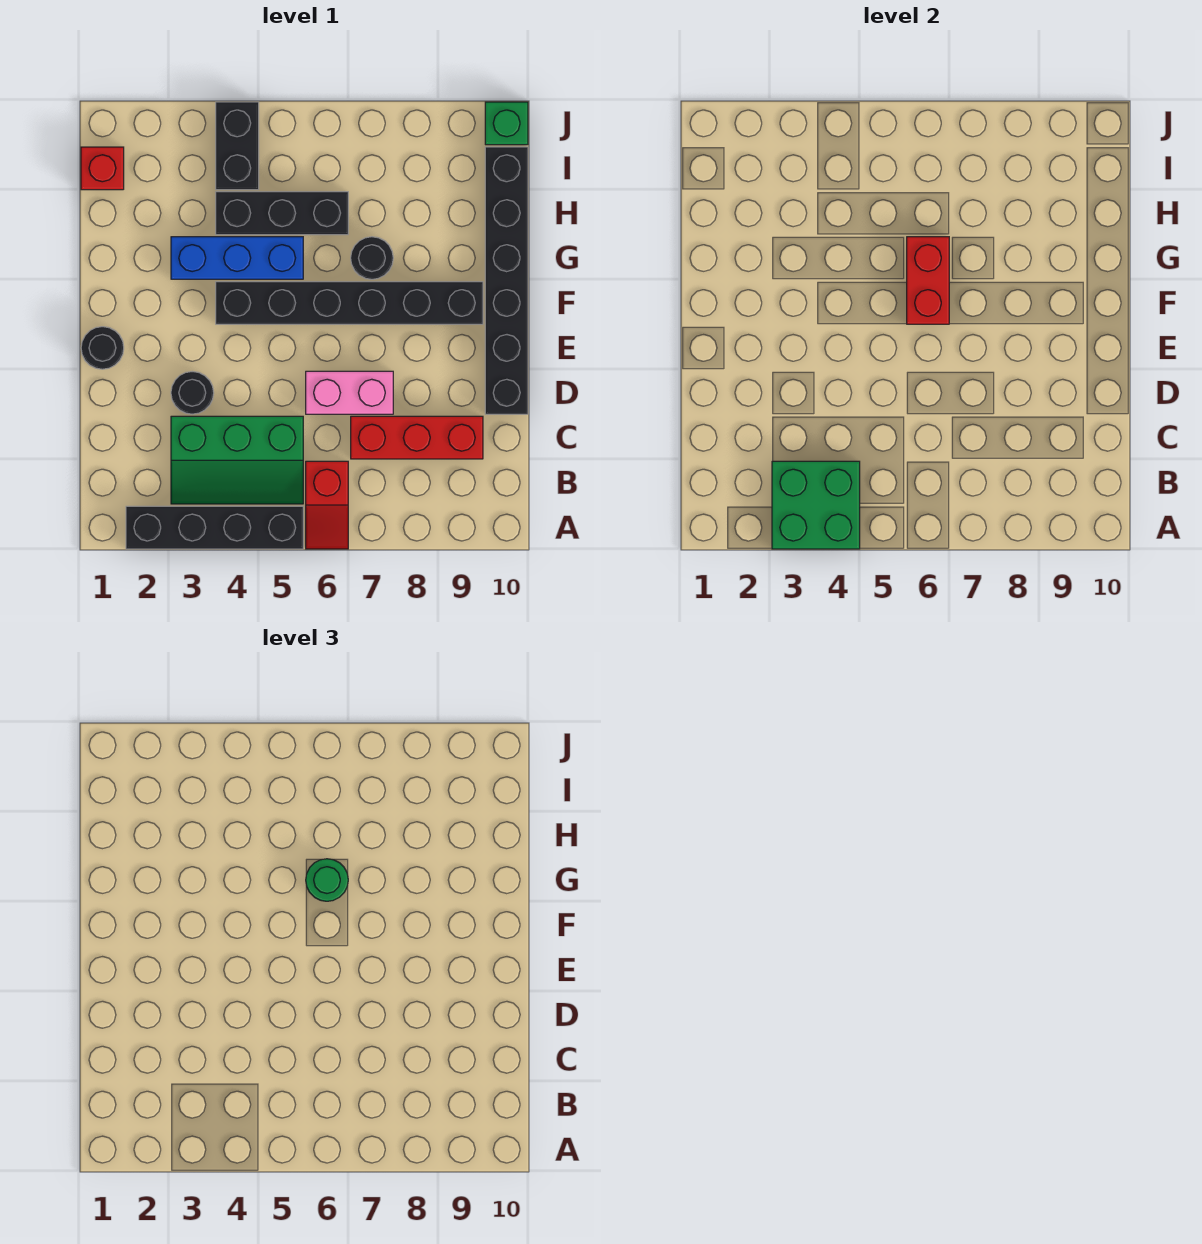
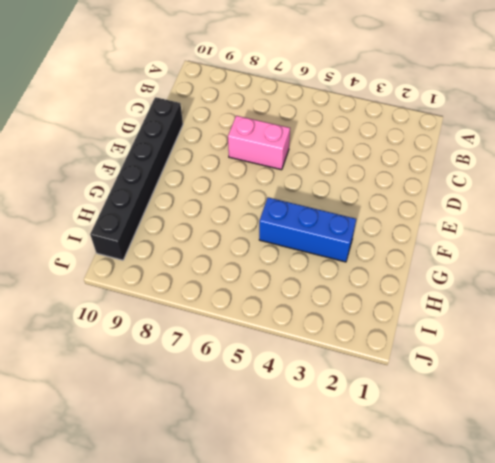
none -> black 1x4 brick [126,506,303,549]
none -> red 1x2 slope [306,461,348,549]
none -> green 2x3 slope [171,416,303,504]

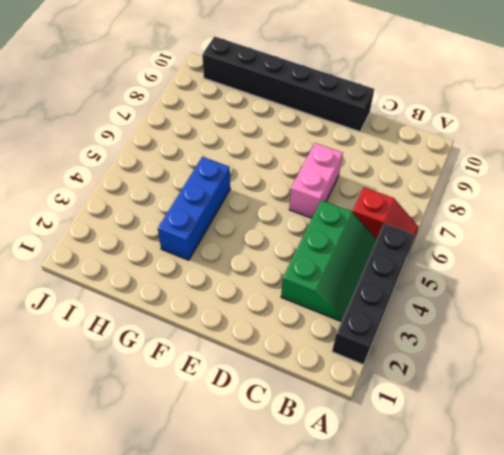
none -> red 1x3 brick [351,416,483,459]
none -> black 1x1 round brick [171,372,214,414]
none -> black 1x1 round brick [81,327,124,369]

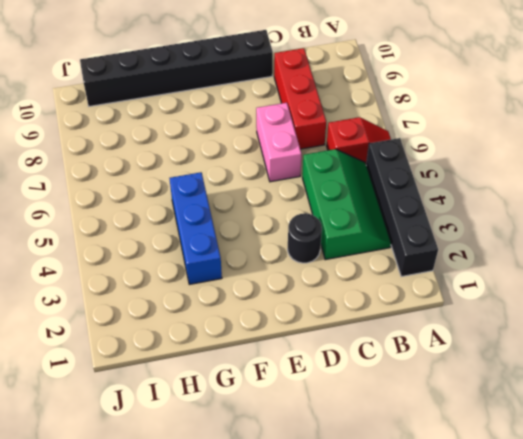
none -> black 1x1 round brick [81,327,124,369]
none -> black 1x6 brick [216,282,483,324]
none -> black 1x1 round brick [351,237,393,279]

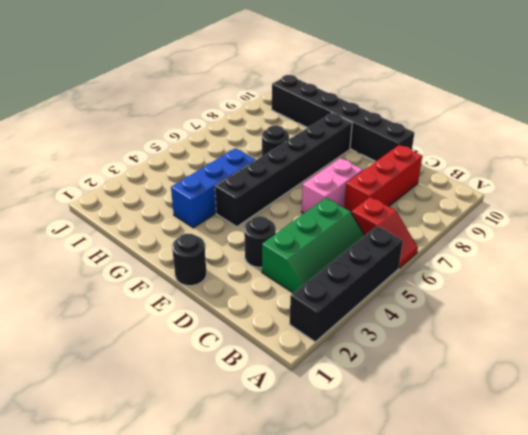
none -> black 1x3 brick [216,192,348,235]
none -> red 1x1 brick [81,147,124,190]
none -> black 1x2 brick [216,102,259,190]

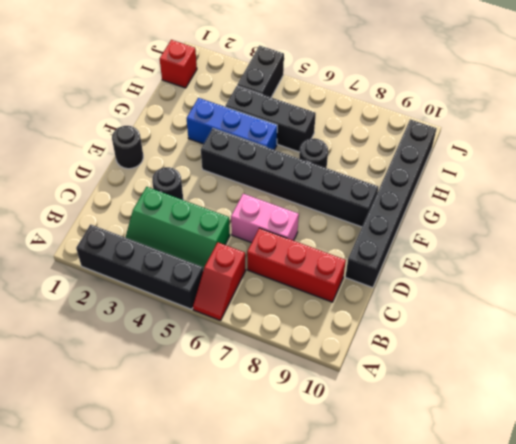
none -> green 1x1 brick [485,102,528,145]
none -> green 2x2 brick [772,461,860,549]
none -> red 1x2 brick [907,237,949,324]

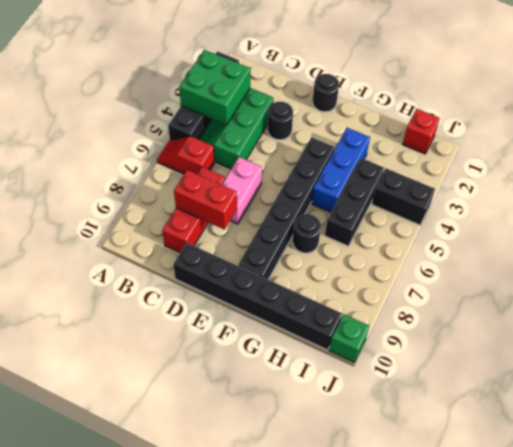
red 1x2 brick [174,170,237,230] -> red 1x2 brick moved to [907,237,949,324]
none -> green 1x1 round brick [306,859,348,901]

